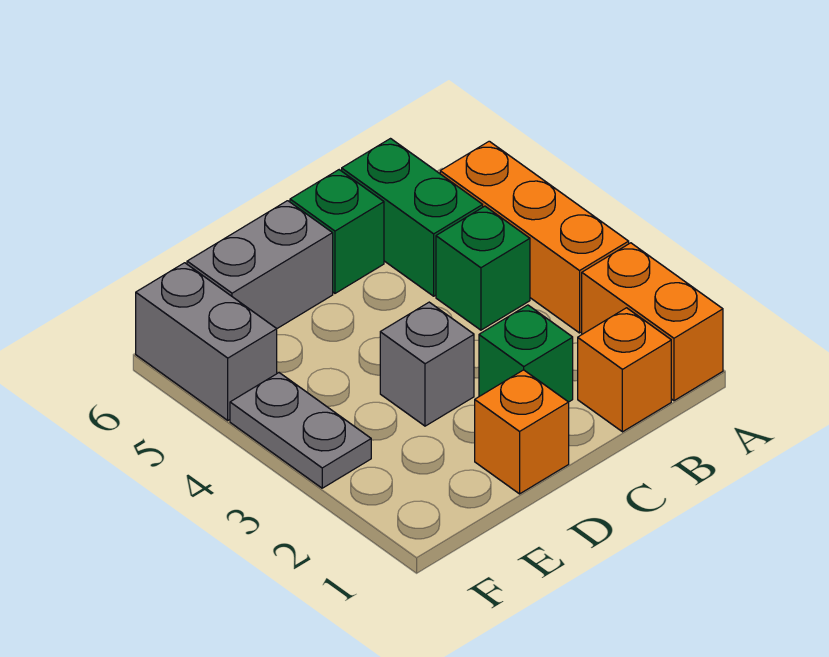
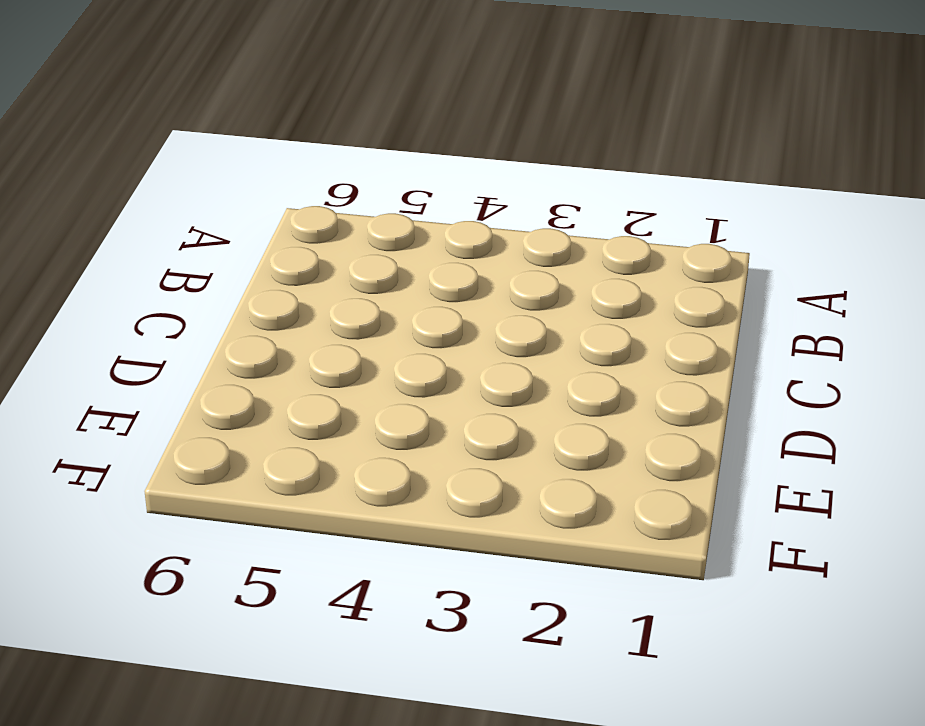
none -> orange 1x2 brick [582,243,723,401]
none -> orange 1x3 brick [440,141,629,333]
none -> orange 1x1 brick [578,308,671,432]

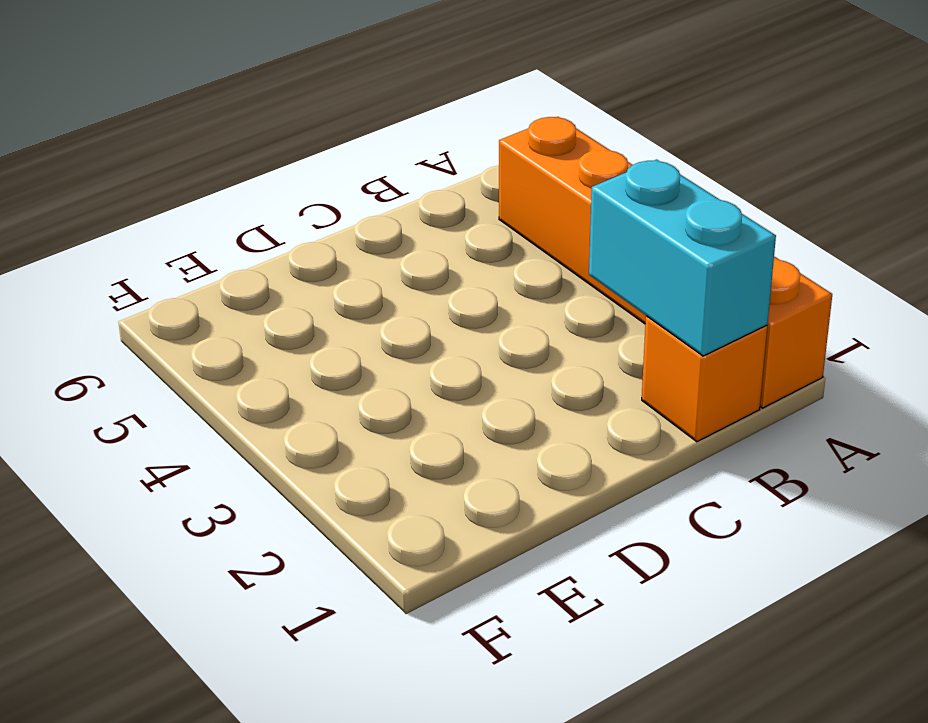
cyan 1x2 brick [589,160,776,356] -> none
none -> green 1x1 brick [436,206,530,330]
none -> green 1x2 brick [342,139,483,296]
none -> green 1x1 brick [479,305,573,402]

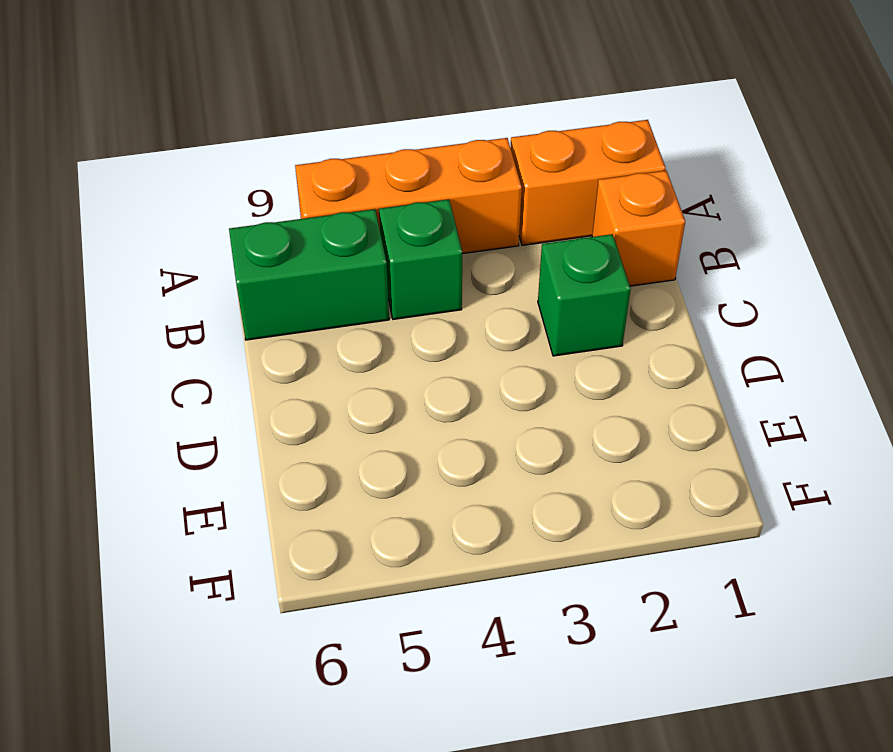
none -> green 1x1 brick [290,170,384,293]
none -> orange 1x1 brick [475,370,569,494]
none -> grey 1x1 brick [380,302,474,426]

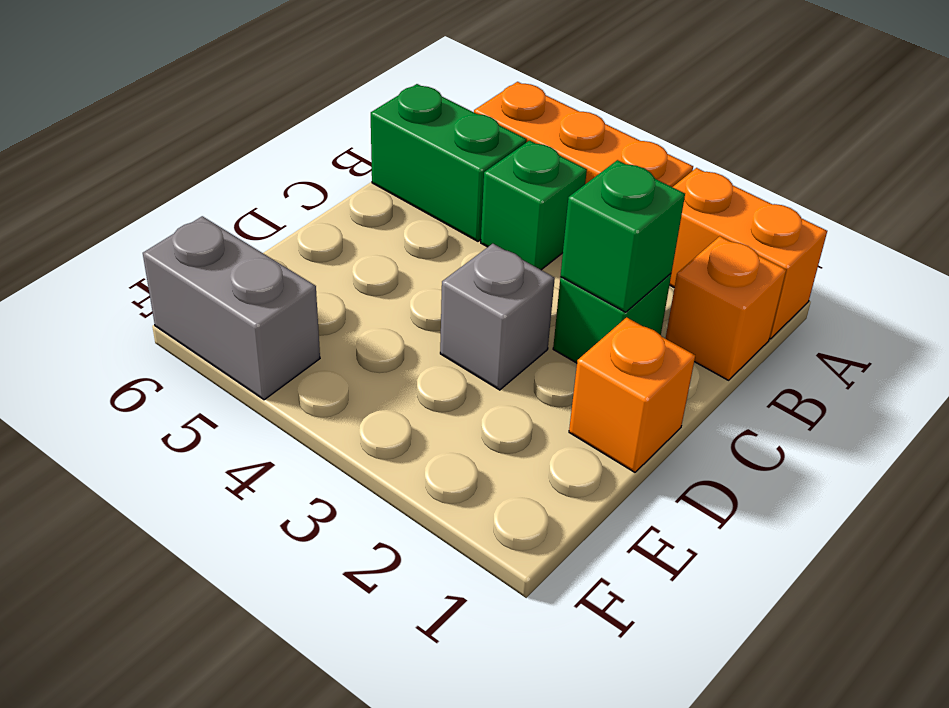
green 1x1 brick [560,160,685,312] -> green 1x1 brick moved to [290,170,384,293]
none -> grey 1x2 brick [187,201,333,328]
none -> grey 1x2 plate [230,373,371,488]

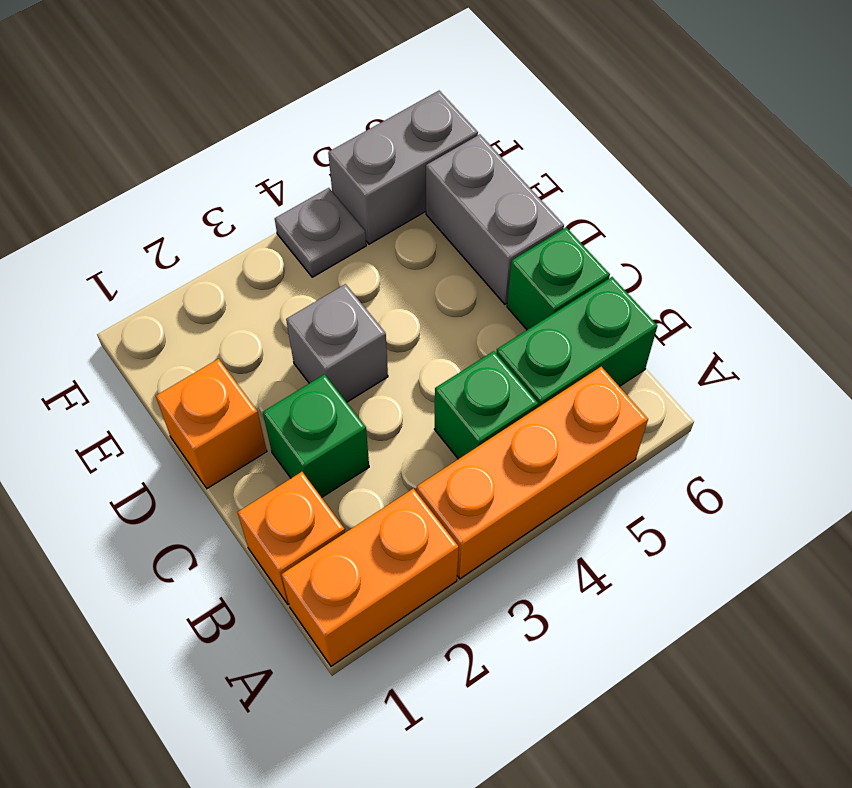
grey 1x1 plate [275,188,366,277] -> grey 1x2 plate [230,373,371,488]

